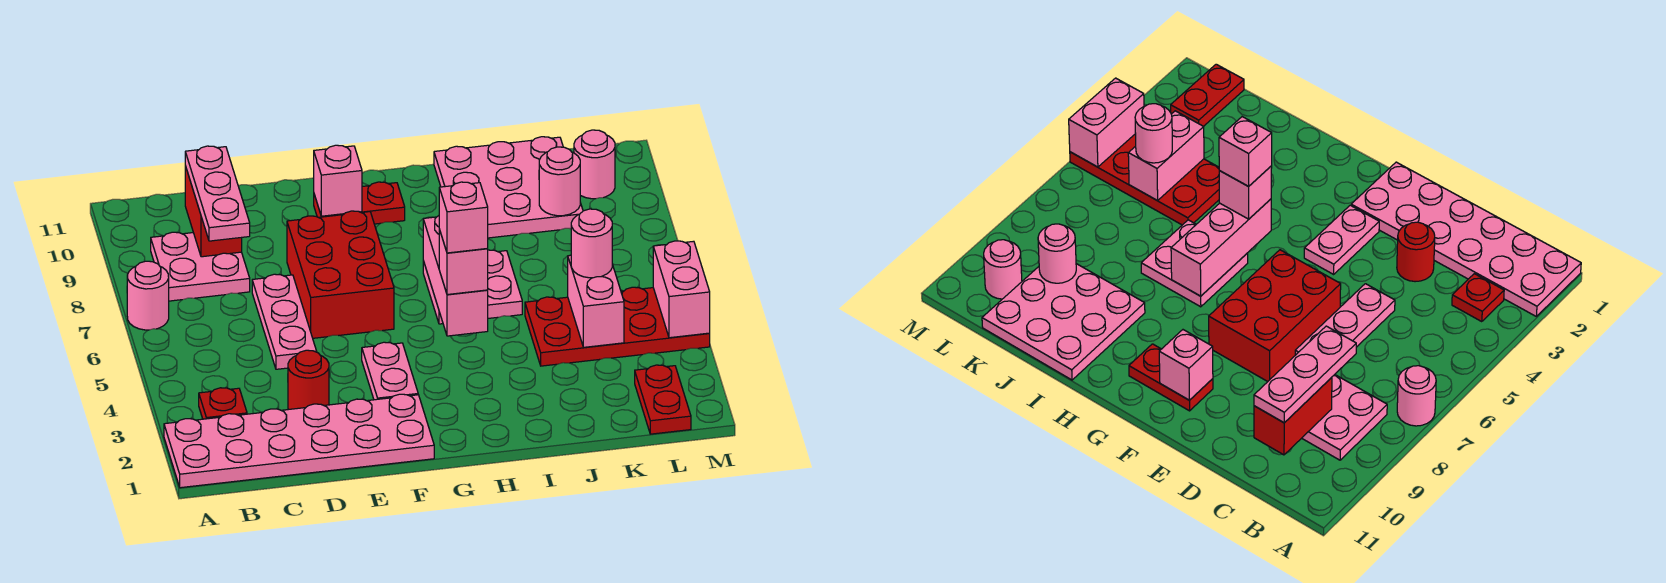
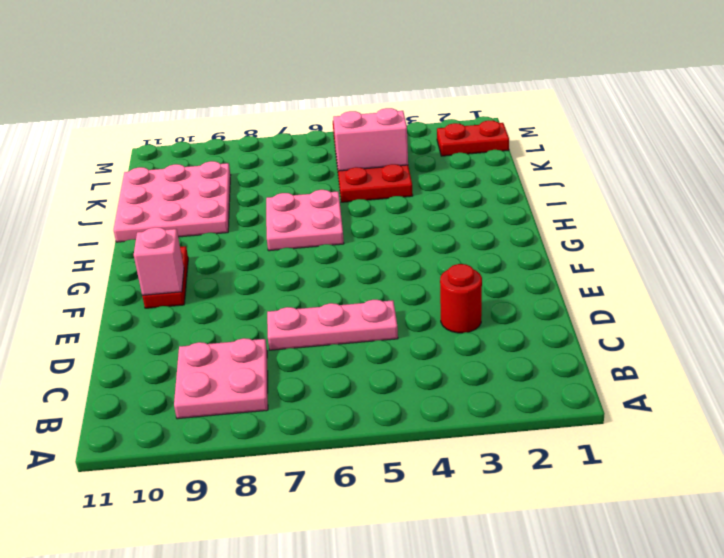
none -> pink 2x6 plate [164,394,434,488]
none -> pink 1x1 round brick [127,261,169,330]
none -> red 1x1 plate [199,388,247,419]

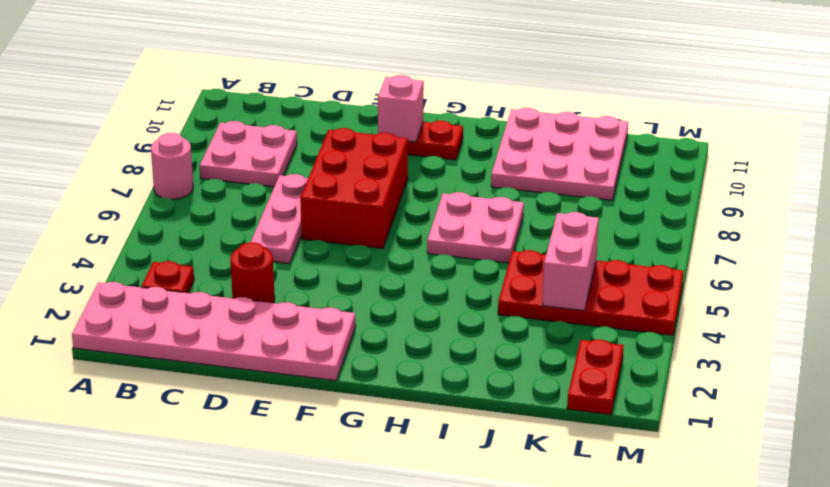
none -> pink 1x2 plate [362,342,418,400]
none -> pink 1x1 round brick [574,130,615,199]
none -> red 1x2 brick [185,166,242,257]

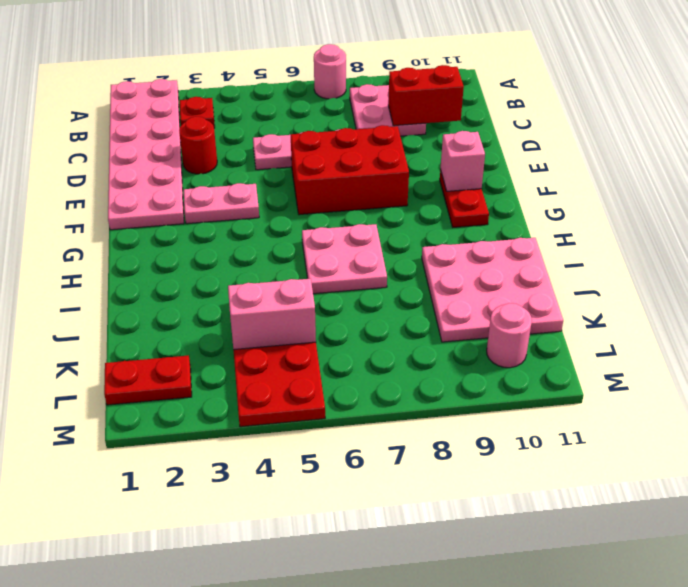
none -> pink 1x3 brick [423,216,488,336]
none -> pink 1x1 round brick [539,147,580,216]
none -> pink 1x2 brick [653,241,710,338]

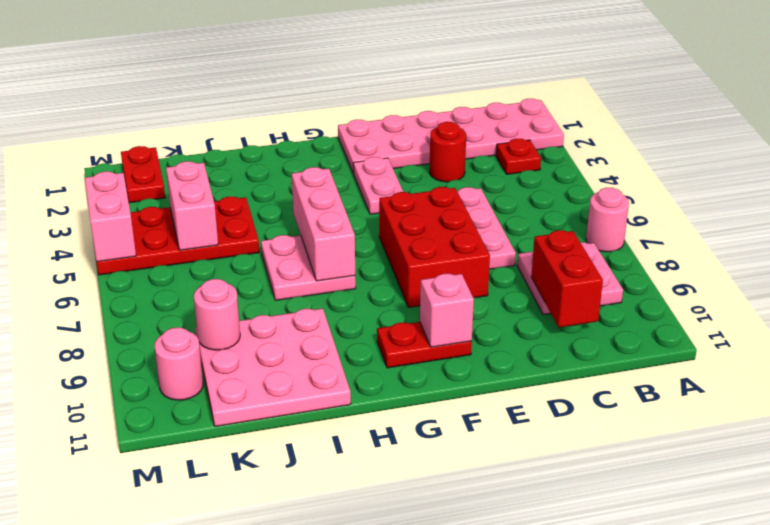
none -> pink 1x3 plate [185,146,250,241]
none -> pink 1x1 brick [439,230,488,295]
none -> pink 1x1 round brick [571,209,612,278]

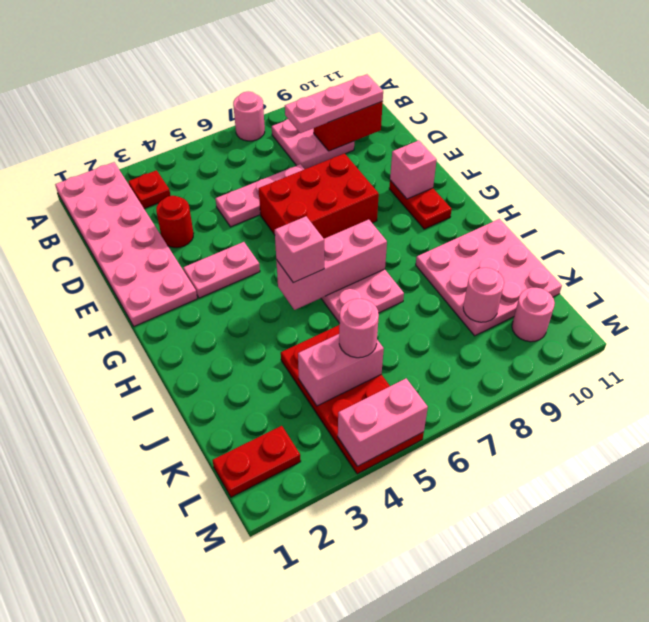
none -> pink 1x1 brick [439,182,488,253]

